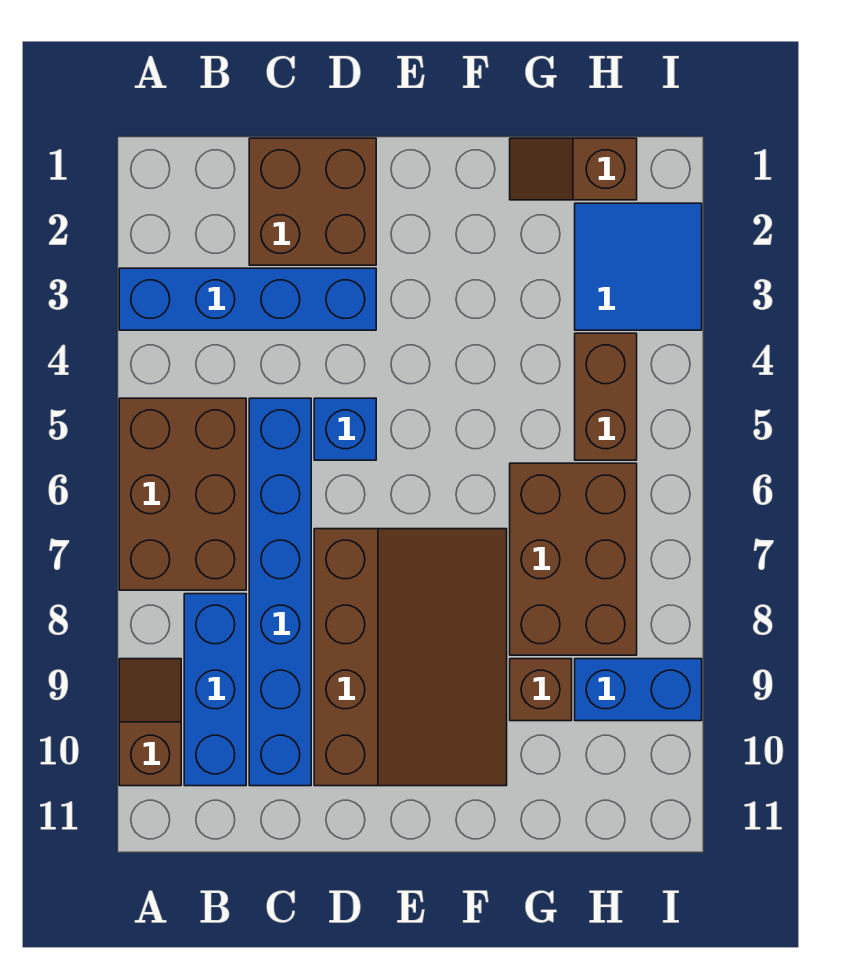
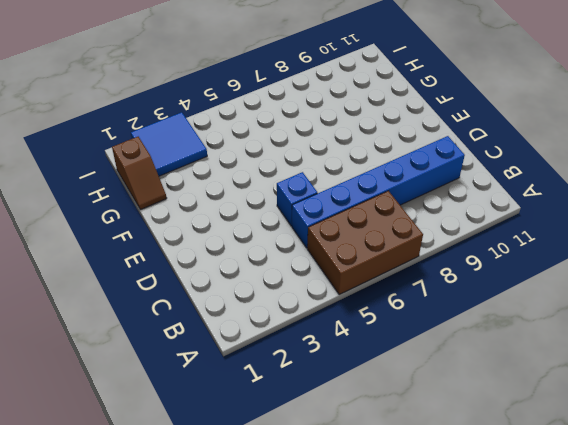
none -> blue 1x4 brick [119,268,376,330]
none -> brown 1x2 slope [119,659,181,786]
none -> blue 1x3 brick [184,594,246,786]

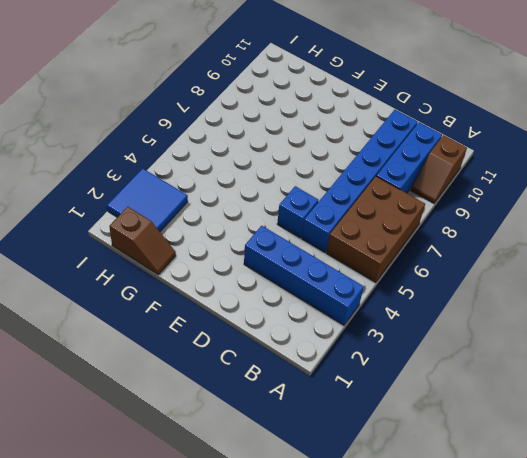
none -> brown 2x2 brick [249,138,376,265]
none -> brown 3x4 slope [314,529,507,786]
none -> brown 2x3 brick [510,463,637,655]

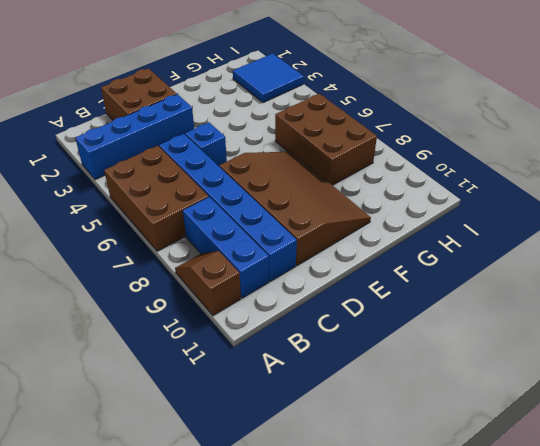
none -> brown 1x2 slope [510,138,637,200]
none -> brown 1x1 brick [510,659,572,721]
none -> brown 1x2 brick [575,333,637,460]

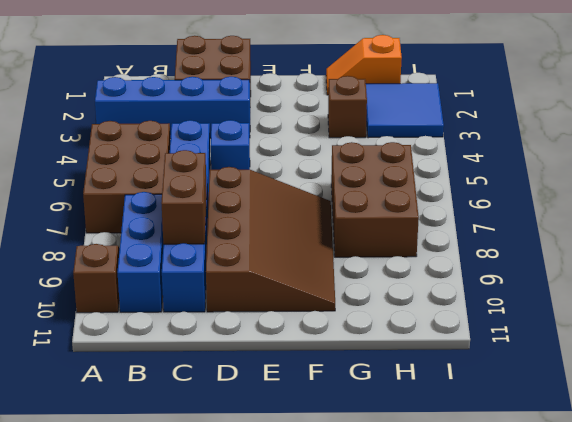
brown 1x2 brick [161,150,207,244] -> brown 1x2 brick moved to [575,333,637,460]
orange 1x2 slope [326,35,402,95] -> brown 1x2 slope [510,138,637,200]
brown 1x1 brick [328,76,367,138] -> brown 1x1 brick moved to [510,659,572,721]
none -> blue 1x2 brick [575,659,702,721]

